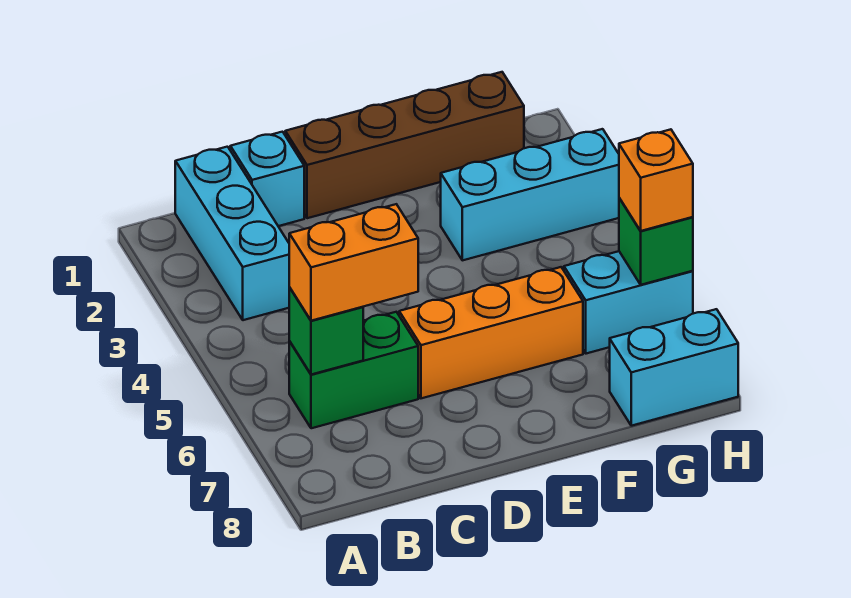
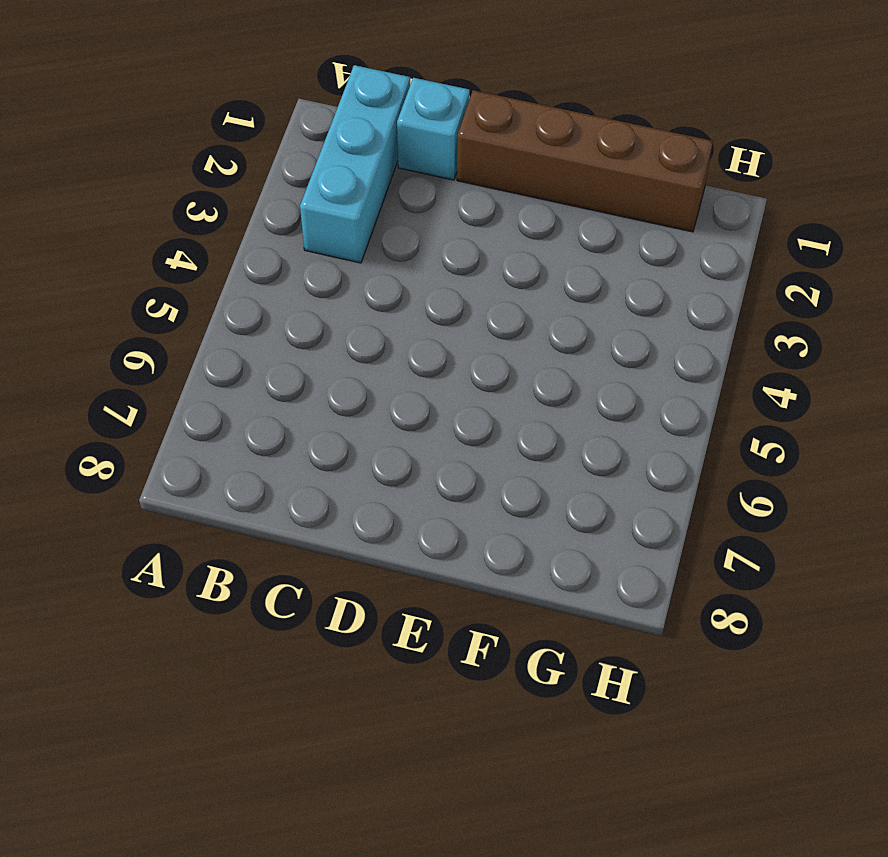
none -> green 1x2 brick [289,312,418,428]
none -> orange 1x3 brick [399,267,583,398]
none -> cyan 1x3 brick [441,129,619,260]

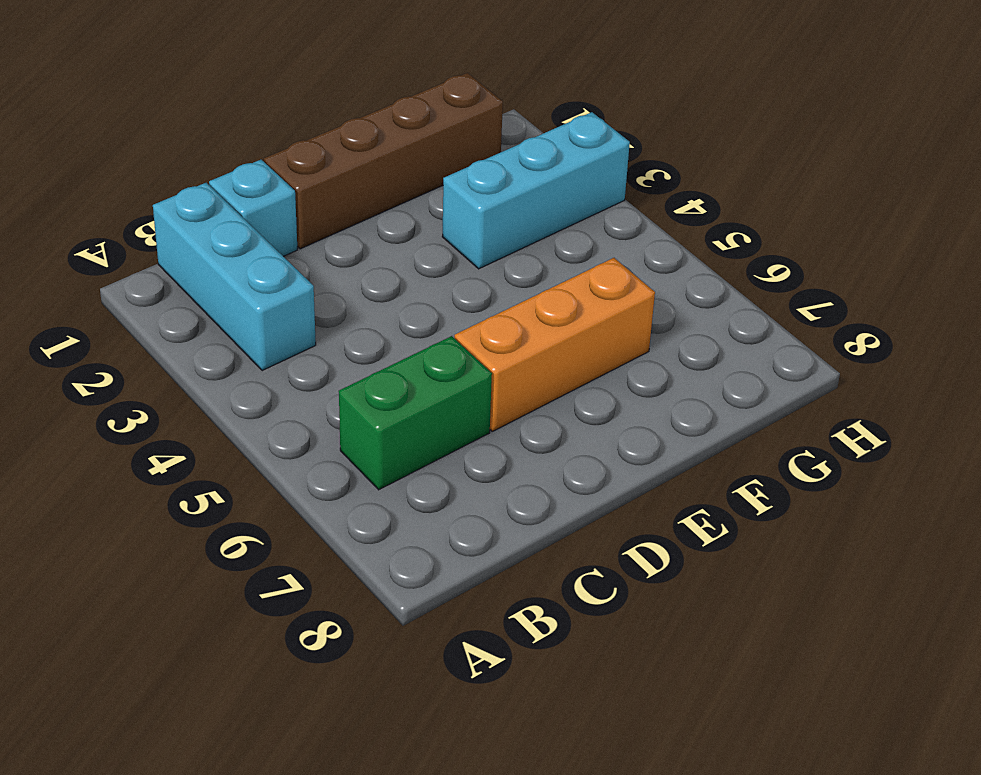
none -> cyan 1x2 brick [564,251,693,354]
none -> cyan 1x2 brick [610,309,738,426]
none -> green 1x1 brick [289,287,363,375]

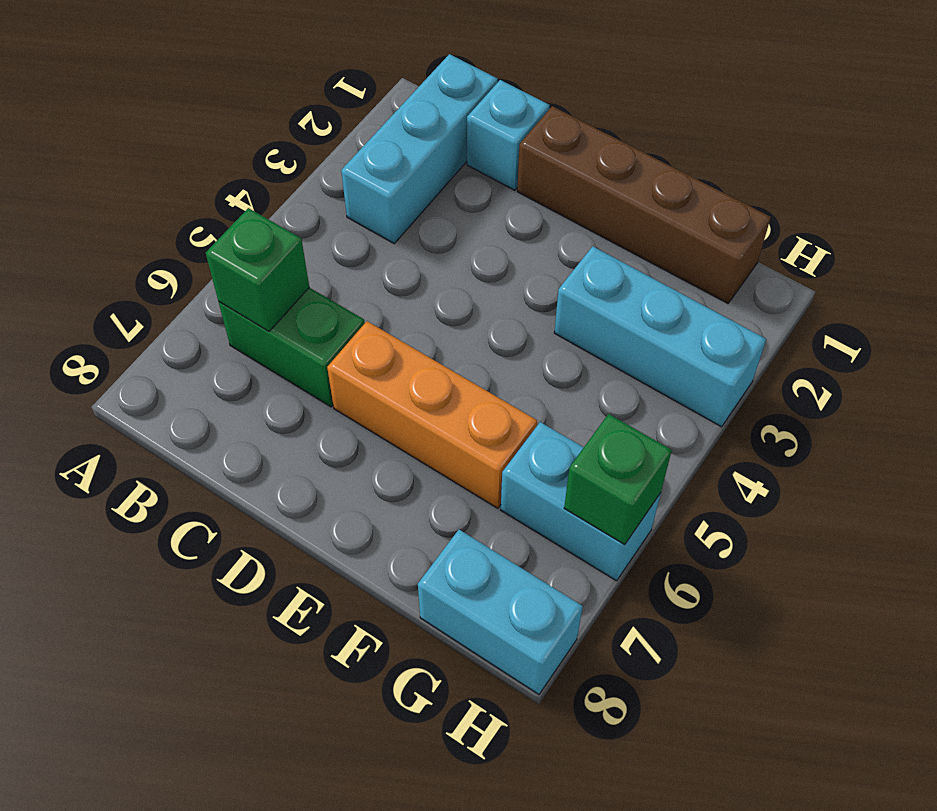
none -> orange 1x2 brick [289,204,418,321]
none -> orange 1x1 brick [619,129,693,231]

